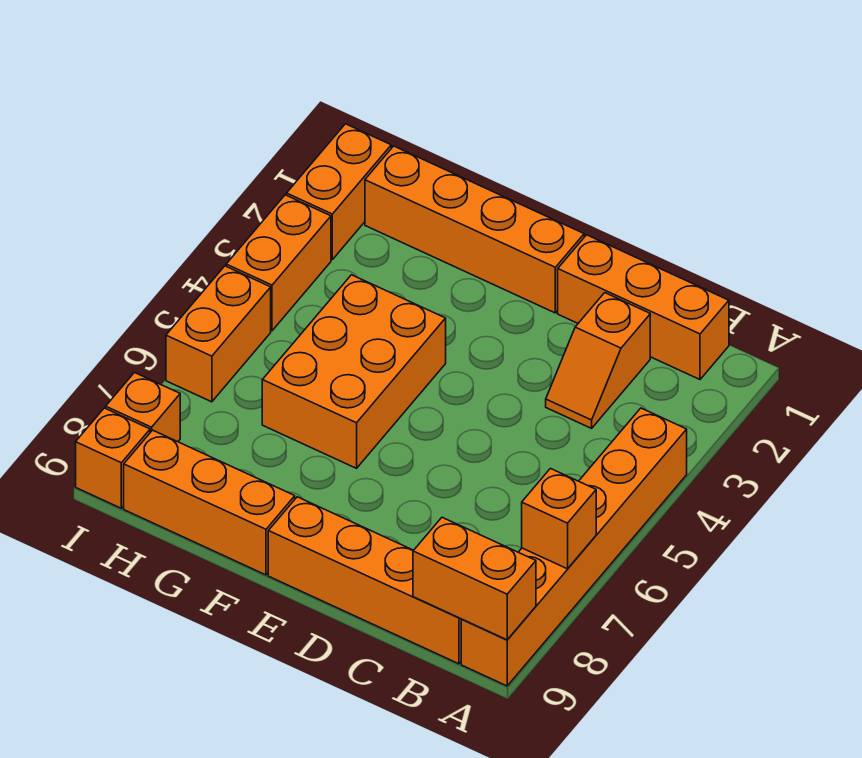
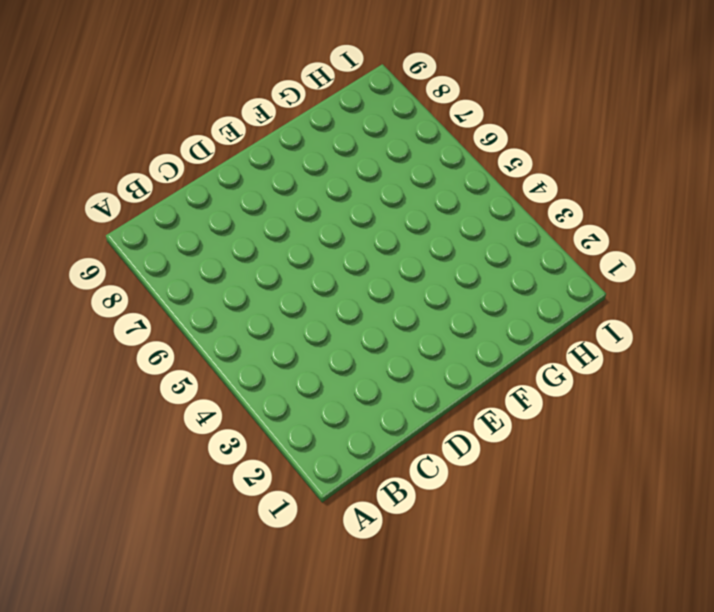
none -> orange 1x6 brick [461,408,687,686]
none -> orange 1x3 brick [558,235,729,379]
none -> orange 1x4 brick [268,497,462,664]

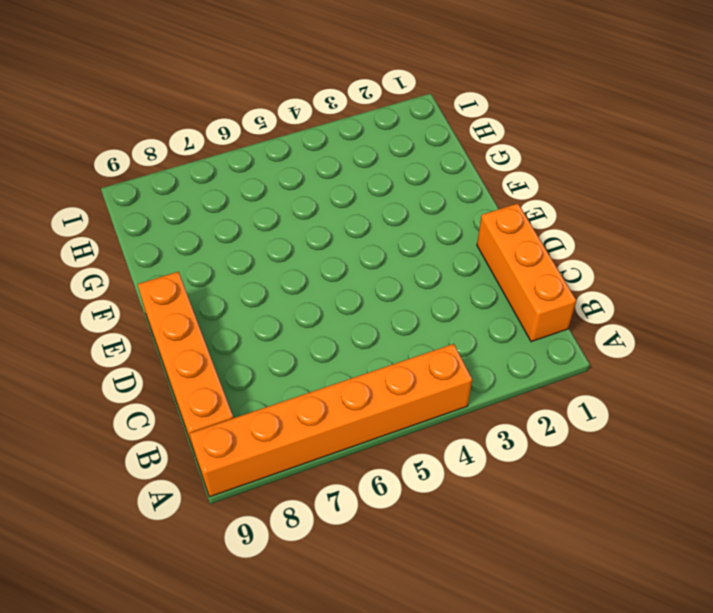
none -> orange 1x2 slope [546,293,650,428]
none -> orange 1x4 brick [365,146,584,313]
none -> orange 2x3 brick [262,275,446,468]

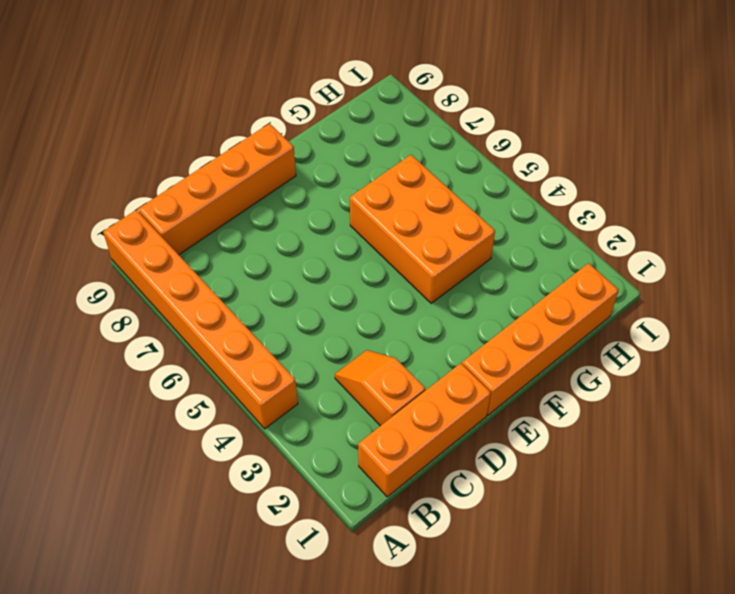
none -> orange 1x3 brick [124,430,295,575]
none -> orange 1x2 brick [287,124,391,259]
none -> orange 1x2 brick [226,195,331,331]

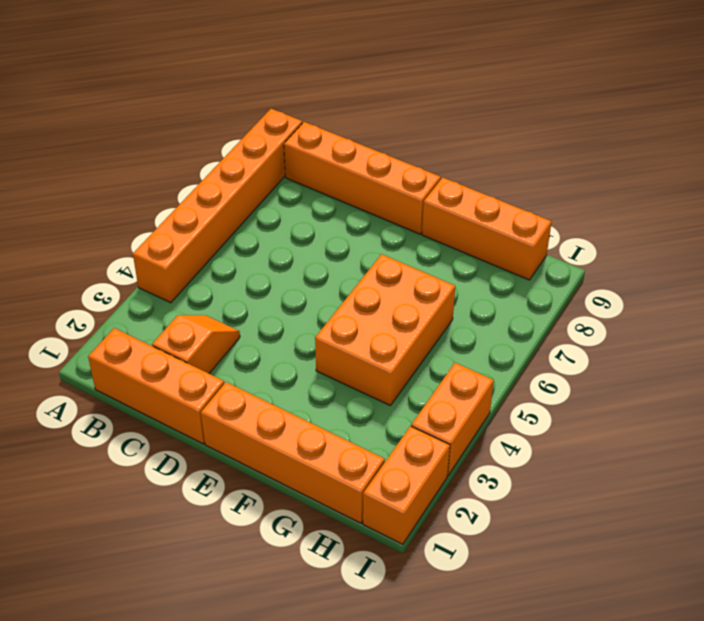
none -> orange 1x2 brick [166,266,271,402]
none -> orange 1x1 brick [106,373,180,442]
none -> orange 1x1 brick [76,408,150,508]

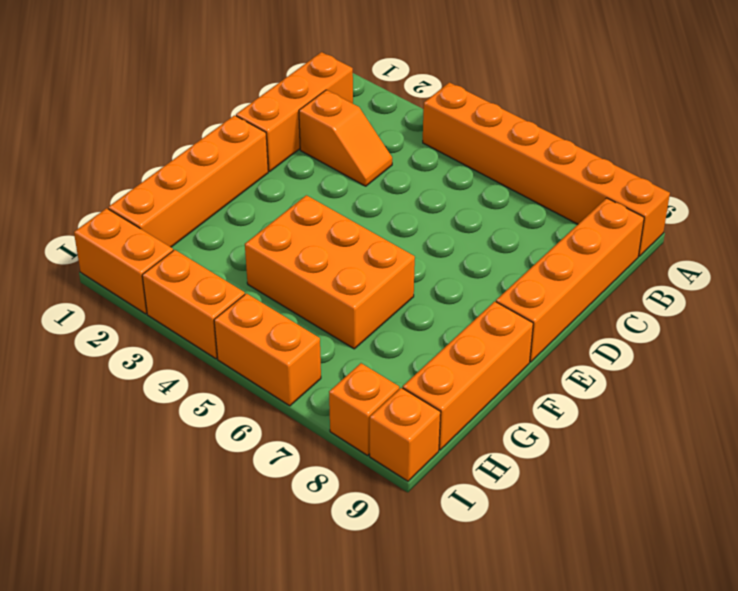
none -> orange 1x1 brick [522,469,596,569]
none -> orange 1x2 brick [413,517,536,640]

